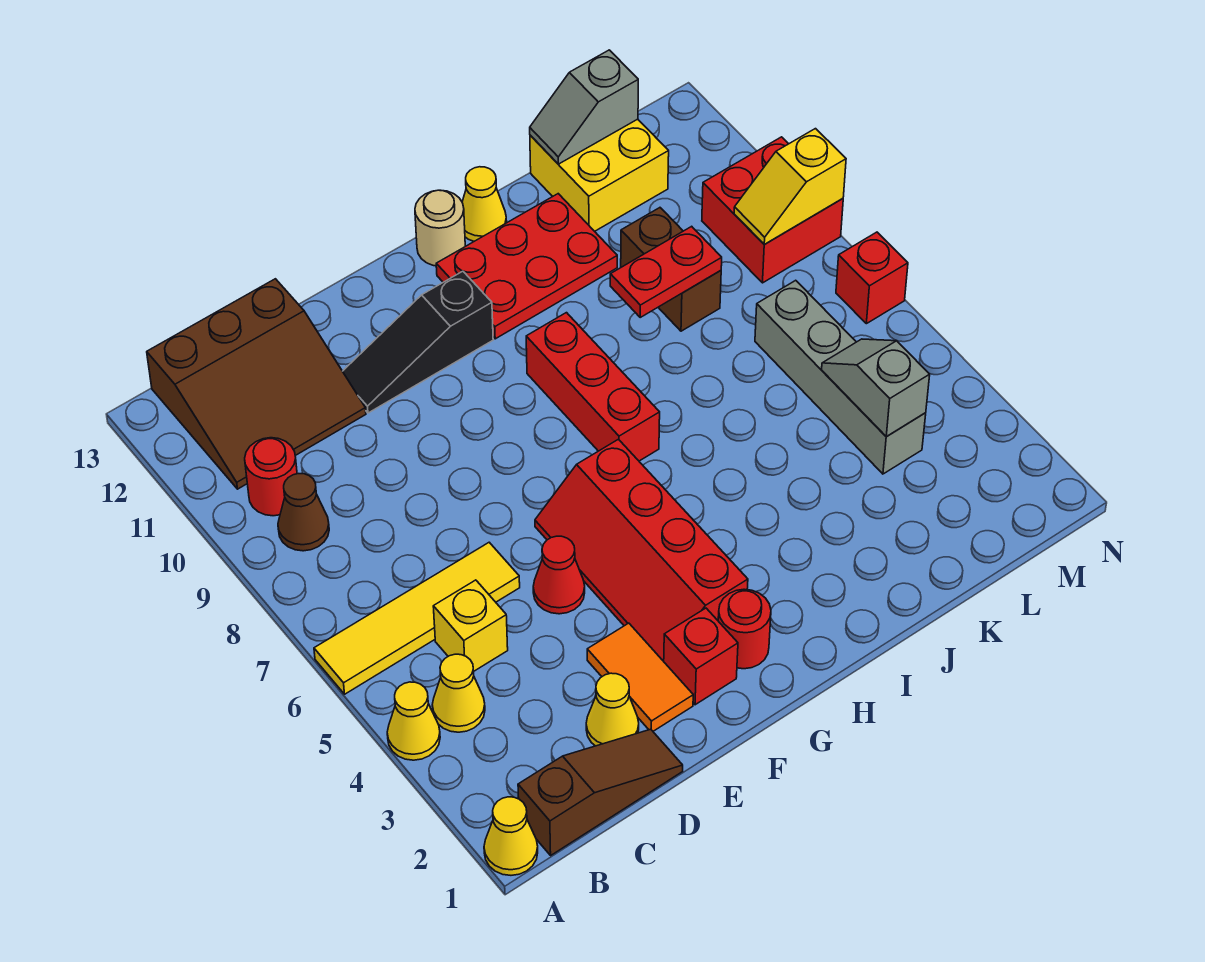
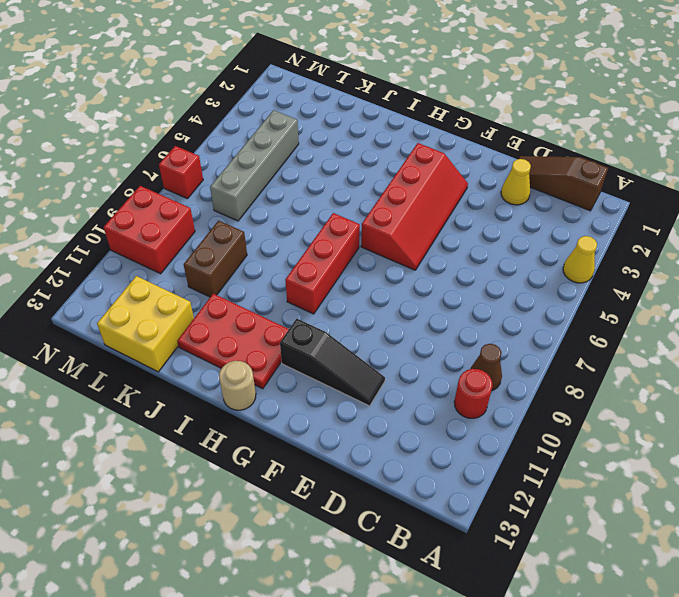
none -> yellow 1x1 cone [484,797,538,875]
none -> yellow 1x4 tile [314,542,520,694]
none -> yellow 1x1 cone [432,654,485,732]

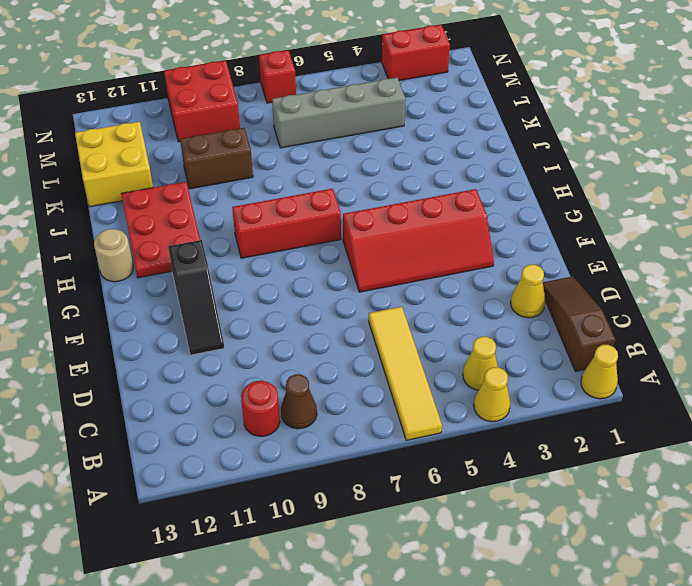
red 1x2 brick [382,25,450,80] -> none
none -> brown 3x3 slope [147,279,366,489]
none -> yellow 1x1 brick [433,580,508,671]
none -> orange 1x2 tile [587,623,693,731]

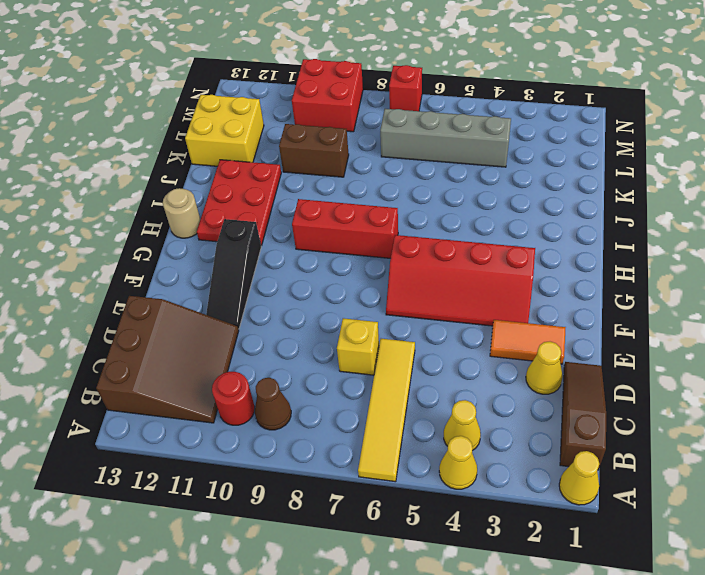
yellow 1x1 brick [337,318,379,375] -> yellow 1x1 brick moved to [433,580,508,671]
none -> red 1x1 cone [533,536,585,614]
none -> red 1x1 brick [664,608,738,705]
none -> red 1x1 round brick [718,589,771,669]

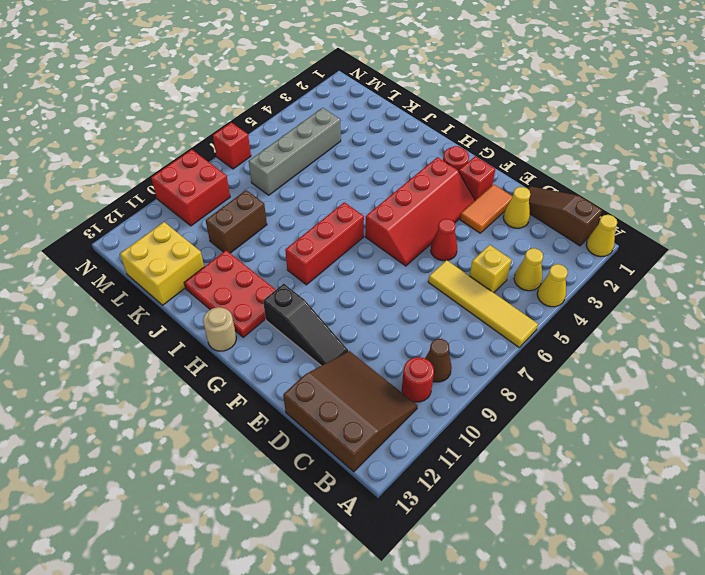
none -> yellow 1x1 cone [462,167,507,241]
none -> red 1x2 plate [610,226,722,317]
none -> grey 1x2 slope [530,50,638,164]

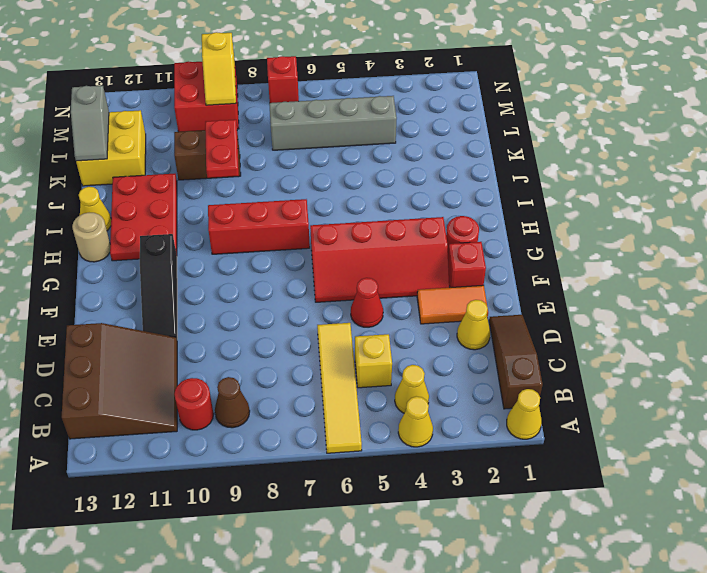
none -> grey 1x2 slope [822,339,930,437]

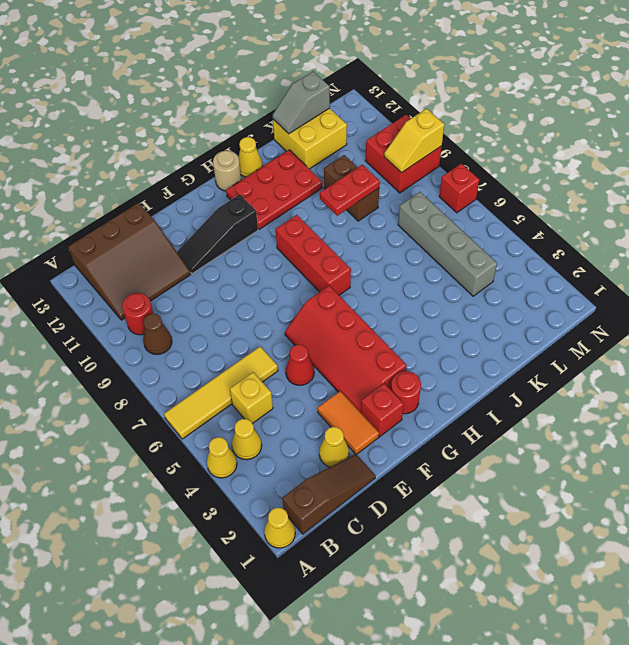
none -> grey 1x2 slope [822,339,930,437]

